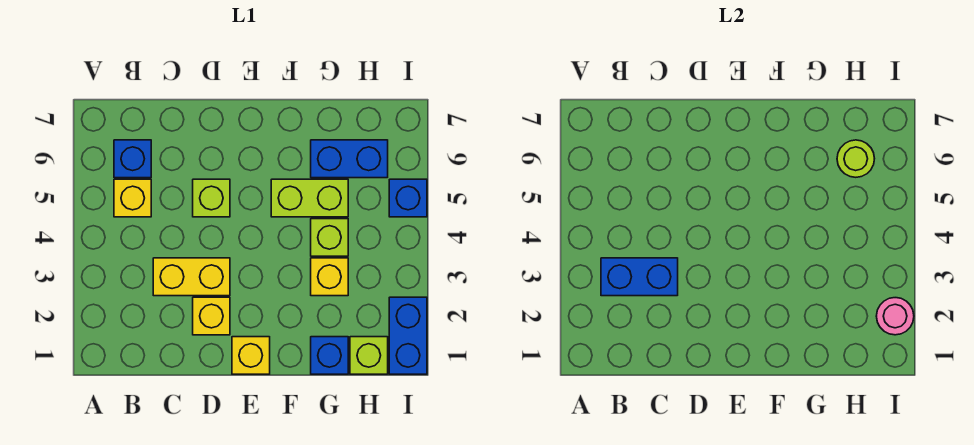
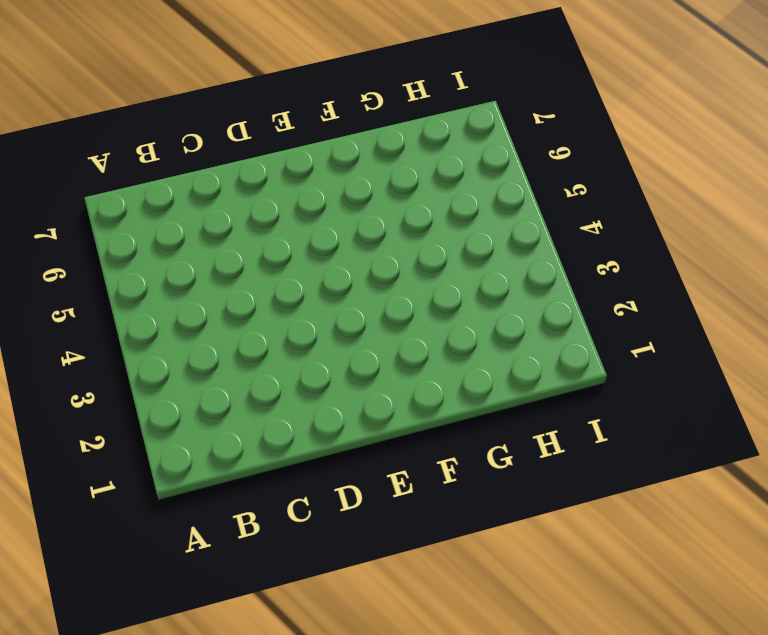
none -> yellow 1x1 brick [114,179,151,217]
none -> blue 1x1 brick [114,140,151,178]
none -> yellow 1x2 brick [153,258,230,296]

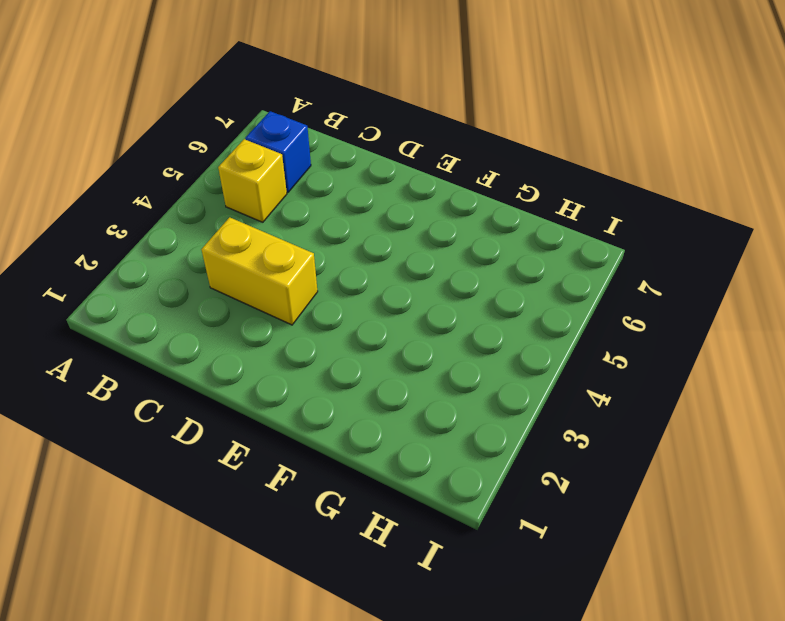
none -> yellow 1x1 brick [193,297,230,335]
none -> lime 1x1 brick [193,179,230,217]
none -> yellow 1x1 brick [232,337,270,374]

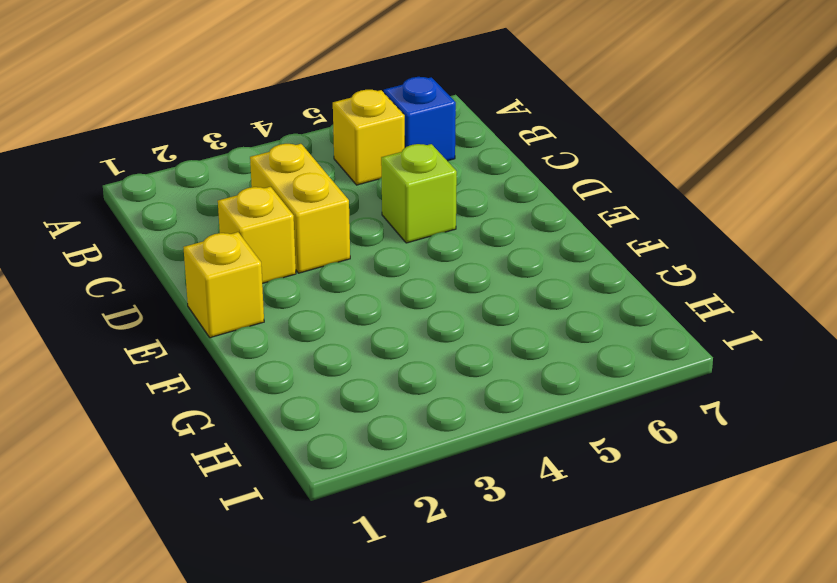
none -> lime 1x2 brick [271,179,348,217]
none -> blue 1x1 brick [311,337,348,374]
none -> yellow 1x1 brick [311,258,348,296]

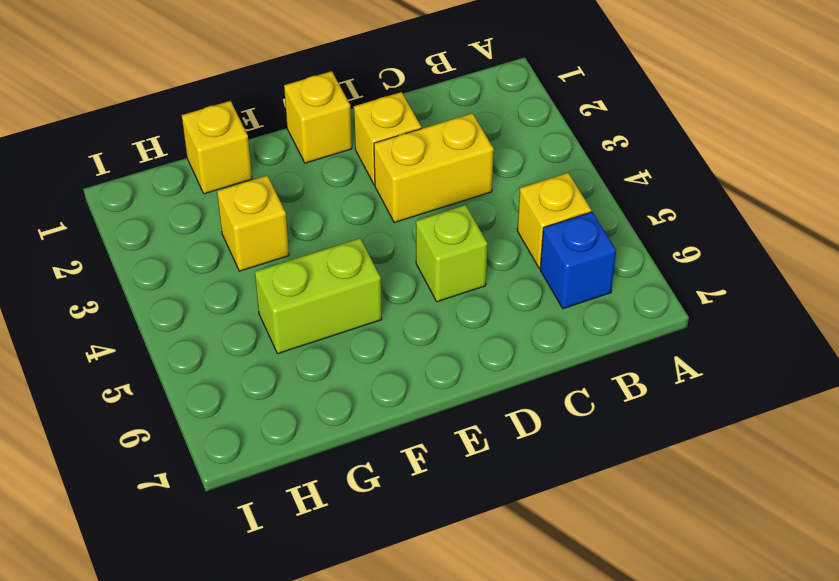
yellow 1x1 brick [182,101,252,194] -> blue 1x1 brick [311,337,348,374]
none -> lime 1x1 brick [311,219,348,256]
none -> blue 1x2 brick [311,140,388,178]
none -> lime 1x1 brick [350,337,388,374]

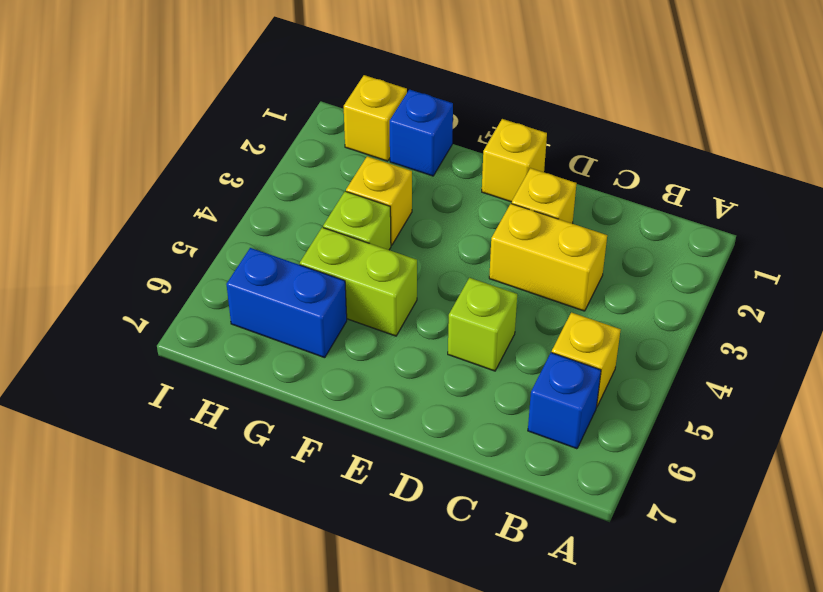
yellow 1x1 brick [344,75,407,161] -> lime 1x1 brick [350,337,388,374]
none -> blue 1x2 brick [389,297,427,374]
none -> blue 1x1 brick [389,179,427,217]
none -> blue 1x2 brick [601,258,678,296]

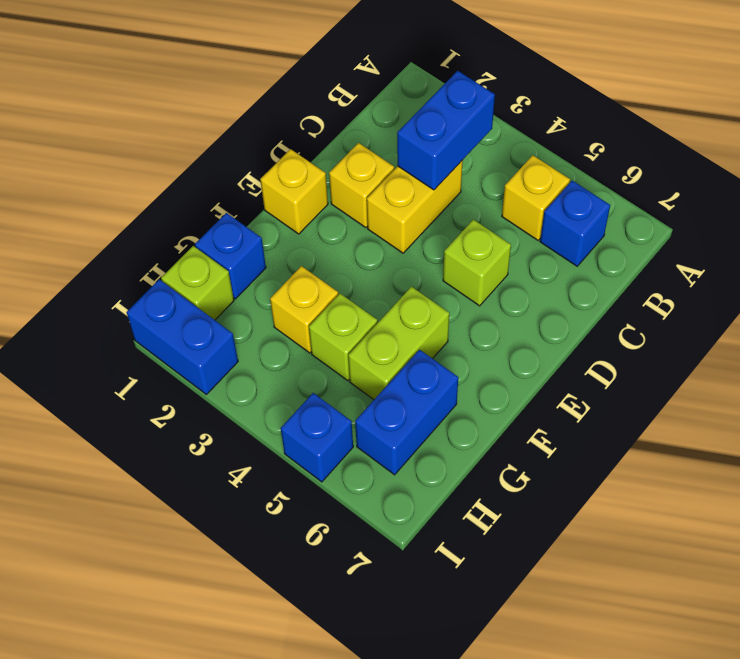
none -> lime 1x1 round brick [837,140,875,177]
none -> pink 1x1 round brick [876,298,914,335]

